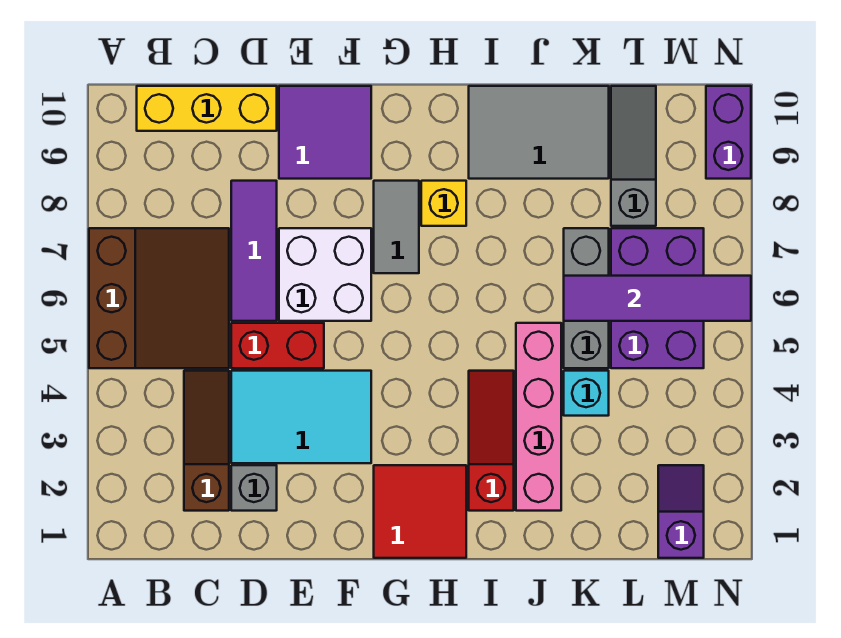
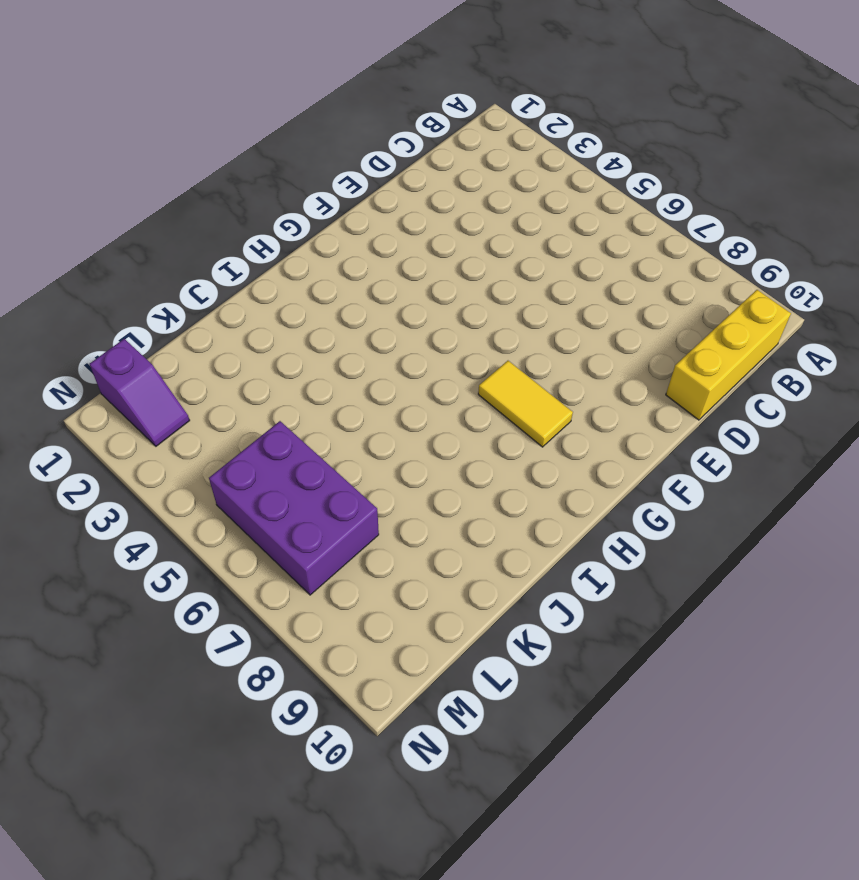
yellow 1x2 tile [478,361,573,447] -> grey 1x2 tile [374,181,419,273]
none -> brown 3x3 slope [89,228,229,368]
none -> brown 1x3 slope [184,371,229,511]
none -> grey 1x1 brick [231,465,277,511]

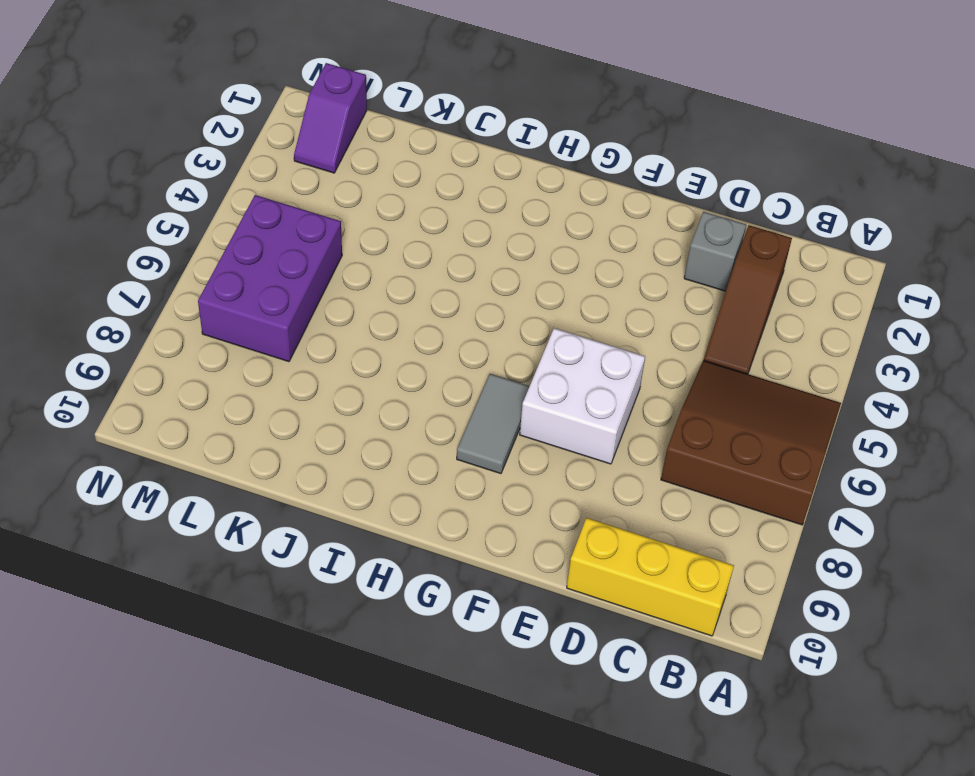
brown 3x3 slope [661,361,841,525] -> brown 3x3 slope turned to [89,228,229,368]
none -> cyan 2x3 tile [231,371,371,463]
none -> red 1x2 brick [231,323,324,368]
none -> purple 1x3 tile [231,181,277,321]

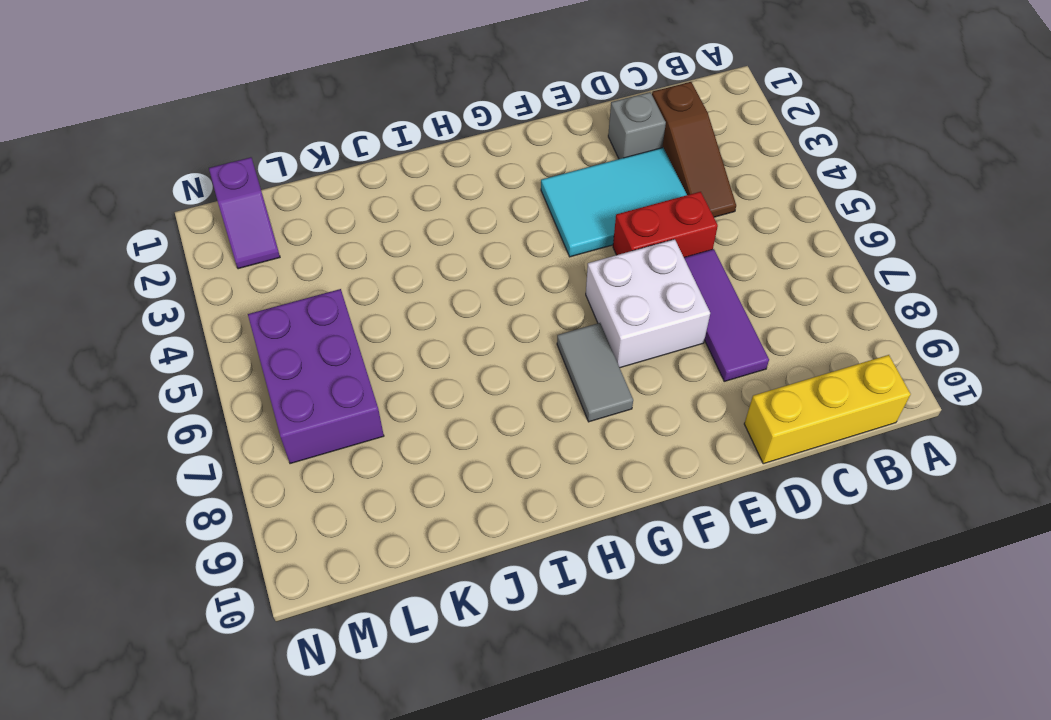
none -> brown 3x3 slope [89,228,229,368]
none -> purple 2x2 tile [279,86,371,179]
none -> red 2x2 tile [374,465,466,558]

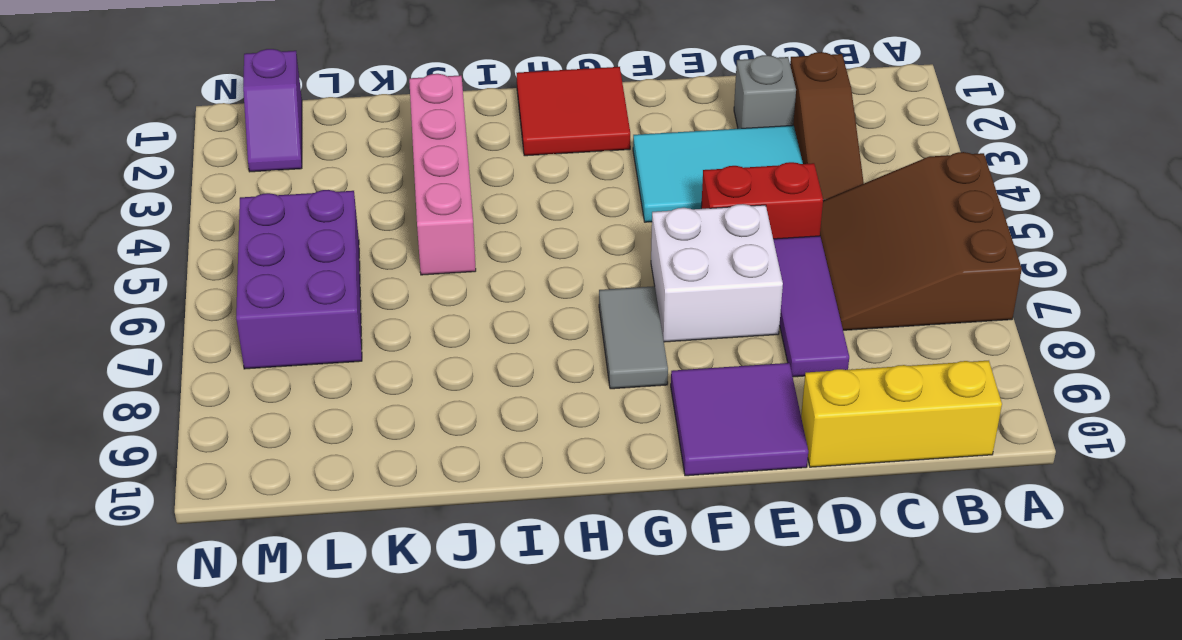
none -> yellow 1x1 brick [421,181,466,226]
none -> red 1x3 slope [469,371,514,511]
none -> grey 2x3 tile [469,86,609,179]

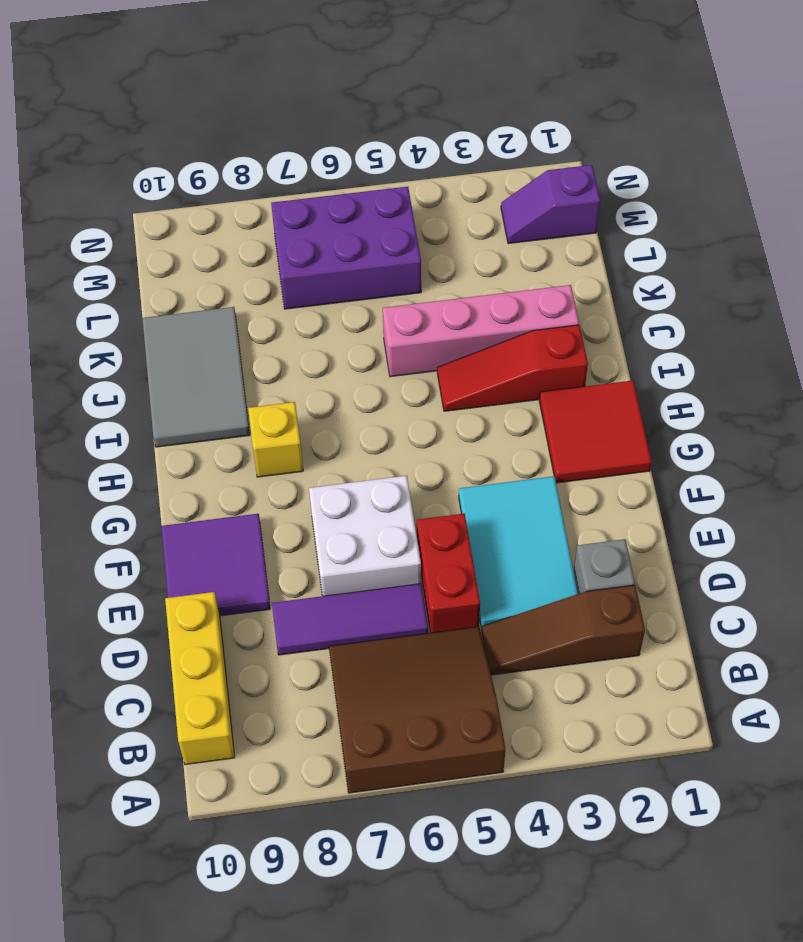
none -> grey 1x2 tile [374,181,419,273]
none -> cyan 1x1 brick [564,371,609,416]
none -> grey 1x3 brick [564,228,609,368]

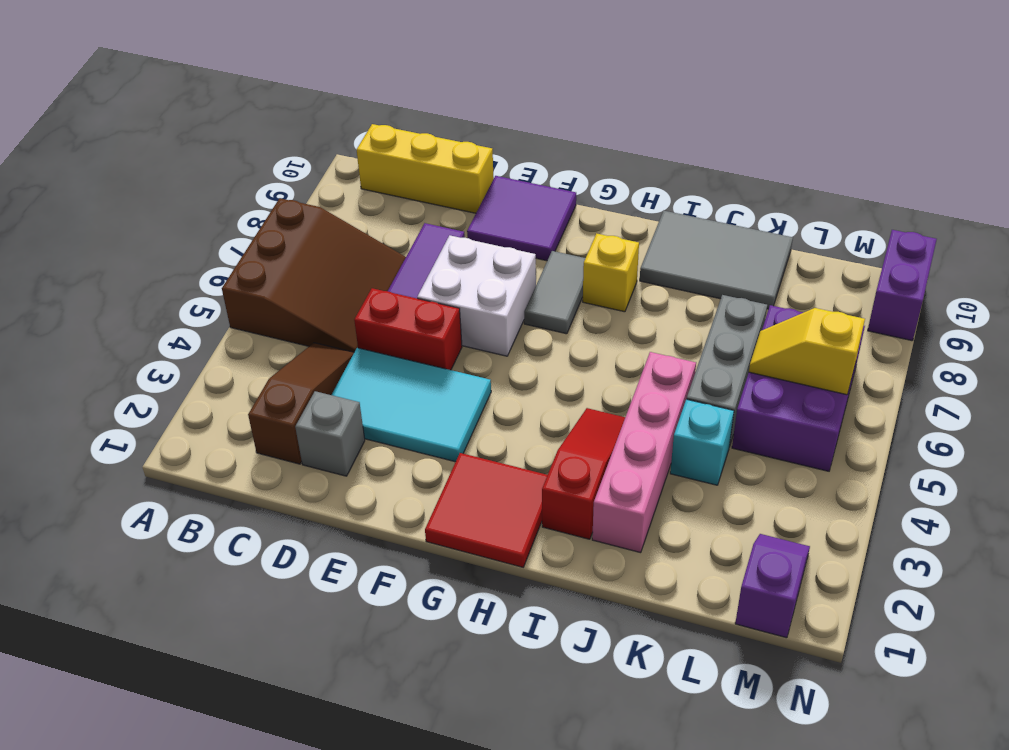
yellow 1x2 slope [749,308,865,395] -> purple 1x4 tile [564,276,751,321]
none -> grey 1x3 slope [611,86,656,226]

